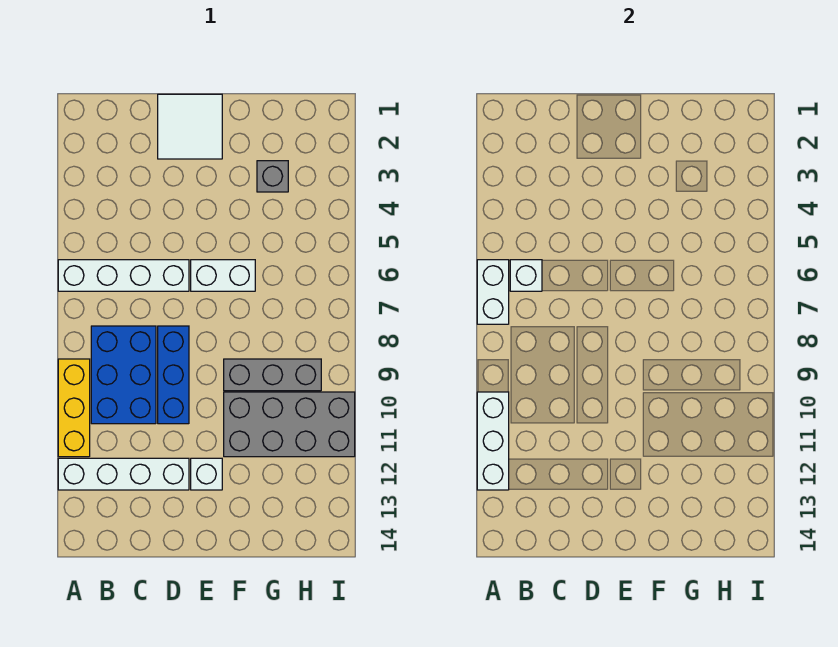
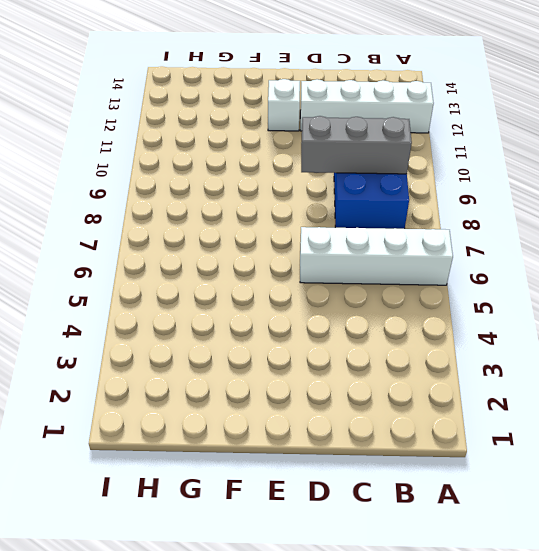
grey 1x3 brick [301,116,412,174] -> grey 1x3 brick moved to [224,359,321,391]
none -> yellow 1x3 brick [58,359,90,457]
none -> white 2x2 tile [158,94,222,159]
none -> blue 1x3 brick [158,326,189,424]

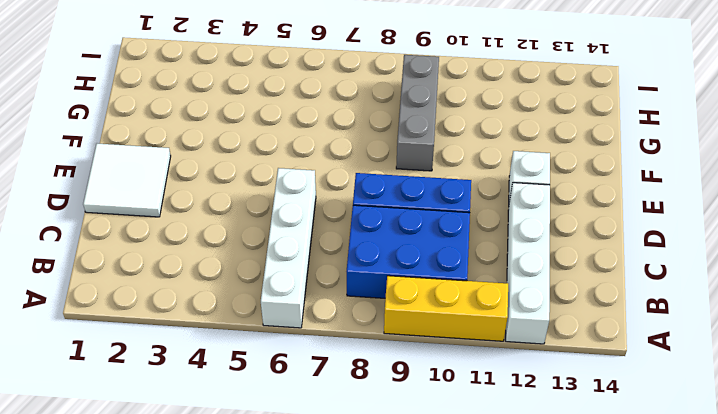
none -> white 1x2 brick [191,260,255,291]
none -> grey 2x4 brick [224,392,355,457]
none -> grey 1x1 brick [257,161,288,192]

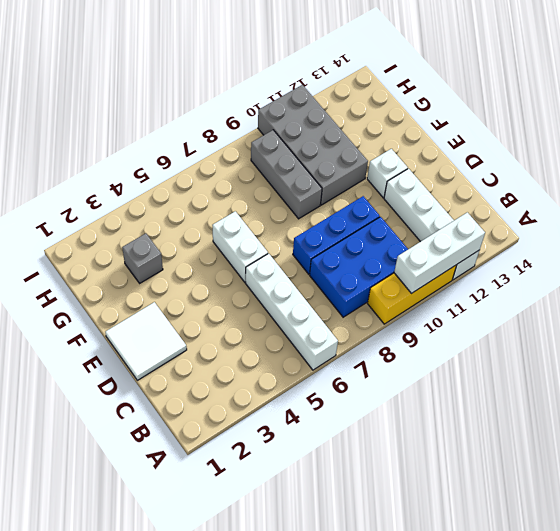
none -> white 1x2 brick [477,260,509,324]
none -> white 1x1 brick [510,260,542,291]

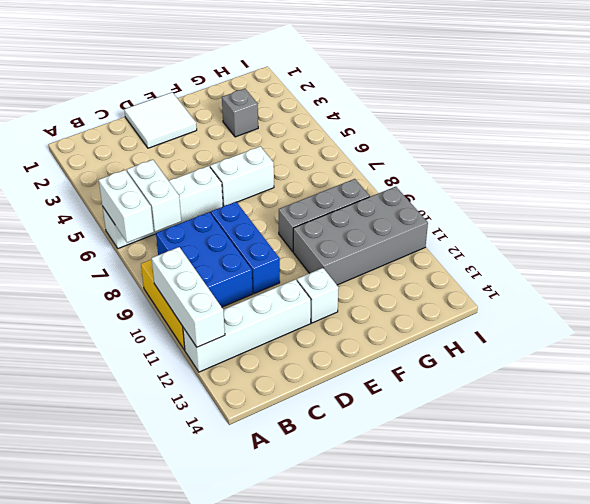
white 1x2 brick [127,160,181,232] -> white 1x1 brick [510,260,542,291]

